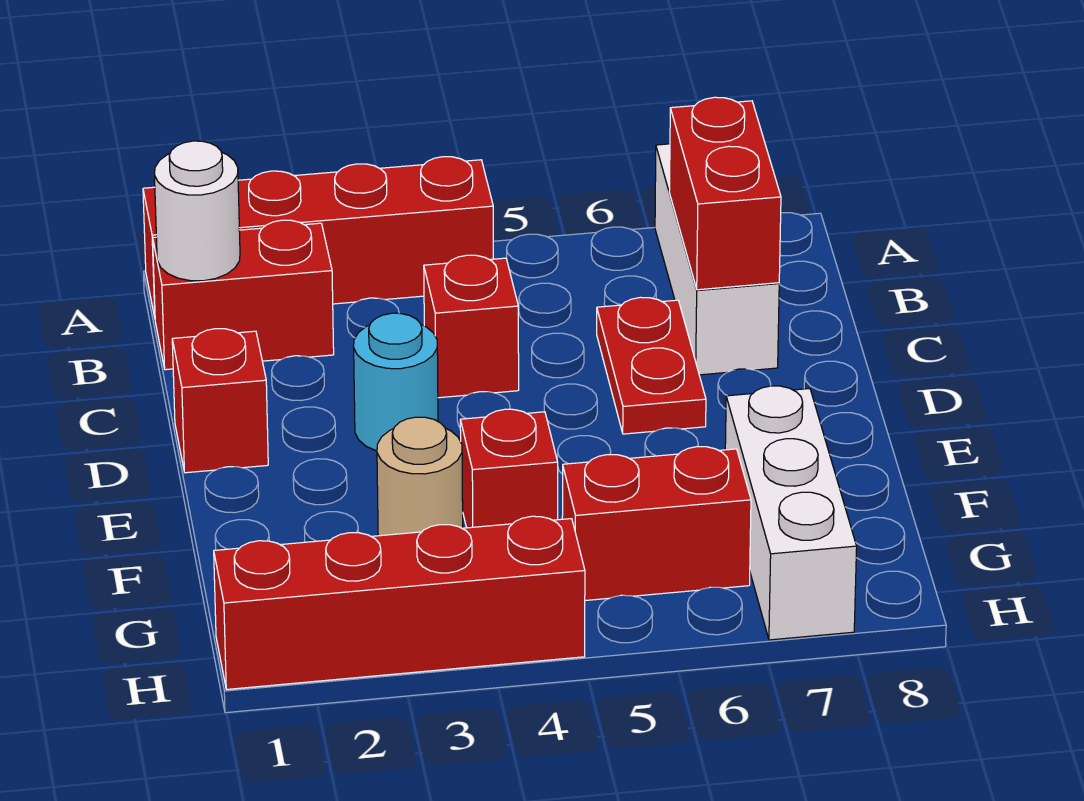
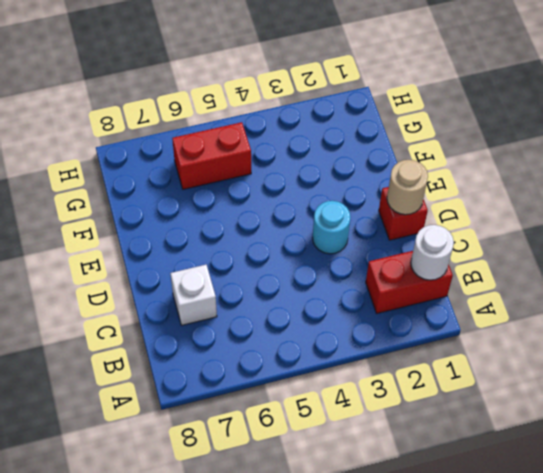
white 1x1 brick [170,265,217,325] -> white 1x3 brick [655,144,779,375]
tan 1x1 round brick [387,160,428,215] -> tan 1x1 round brick moved to [377,417,463,536]
none -> red 1x4 brick [143,157,493,317]
none -> red 1x1 brick [424,255,519,398]
none -> red 1x2 plate [597,297,706,434]

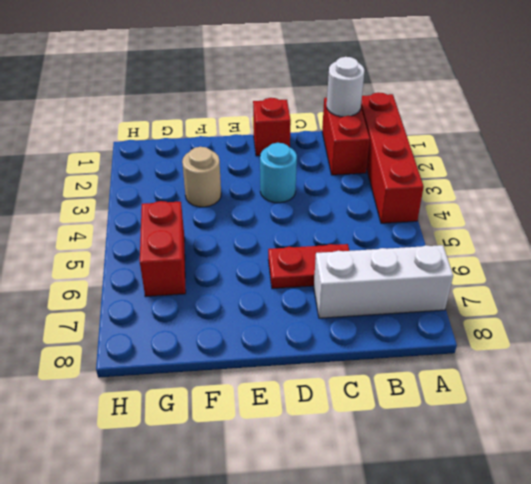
none -> red 1x1 brick [424,255,519,398]
none -> red 1x1 brick [460,409,558,528]
none -> white 1x3 brick [725,386,857,640]

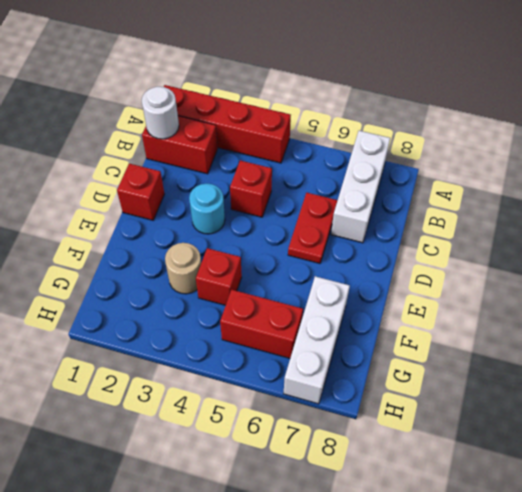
none -> red 1x4 brick [214,516,585,689]
none -> red 1x2 brick [669,97,781,290]

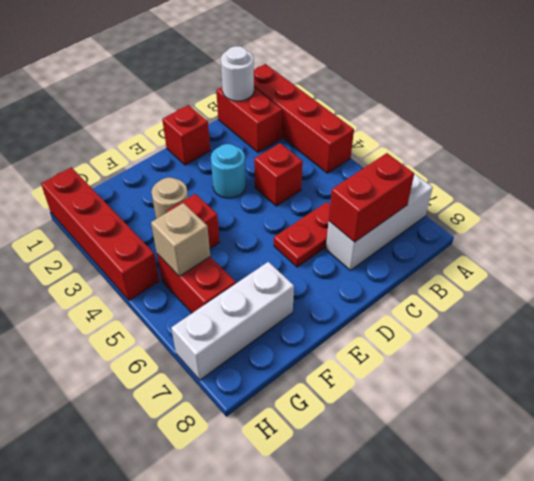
tan 1x1 brick [151,203,210,276] -> none

